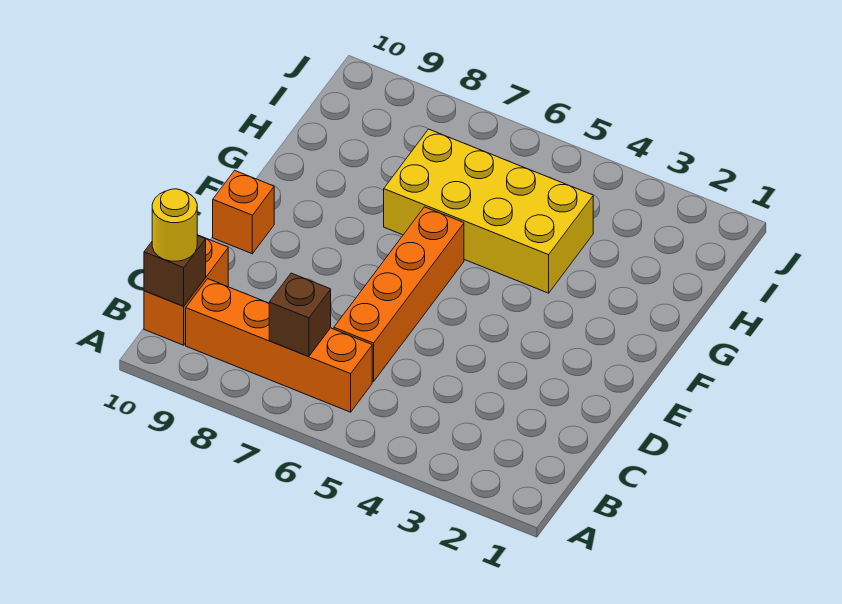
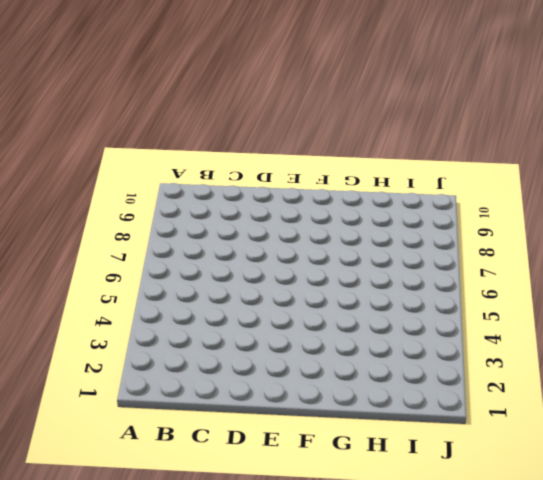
none -> orange 1x4 brick [186,279,372,412]
none -> orange 1x2 brick [144,235,228,345]

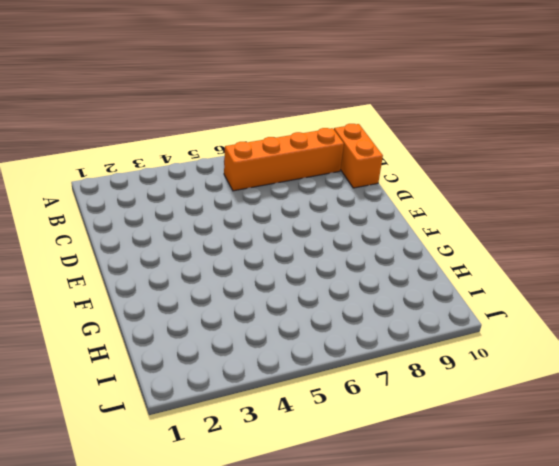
none -> orange 1x4 brick [334,207,464,382]
none -> orange 1x1 brick [213,171,274,254]

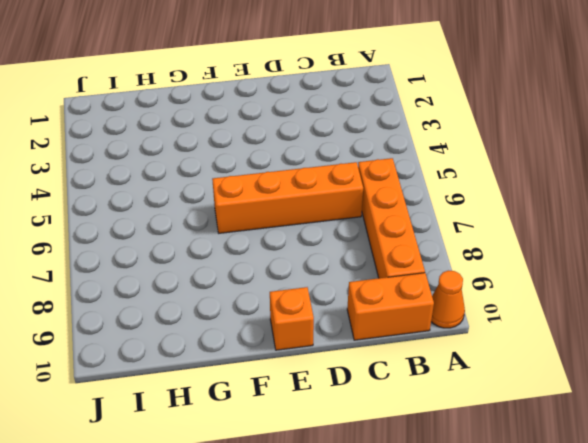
orange 1x1 cone [431,271,465,328] -> none
none -> yellow 2x4 brick [384,129,593,293]
none -> brown 1x1 brick [269,273,331,357]

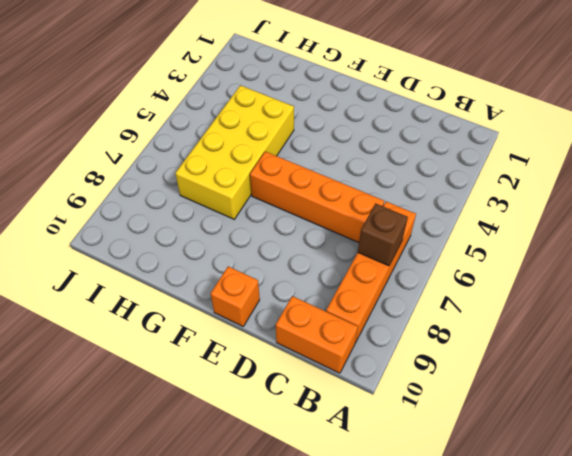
none -> brown 1x1 brick [144,236,206,306]
none -> yellow 1x1 round brick [152,189,197,261]

